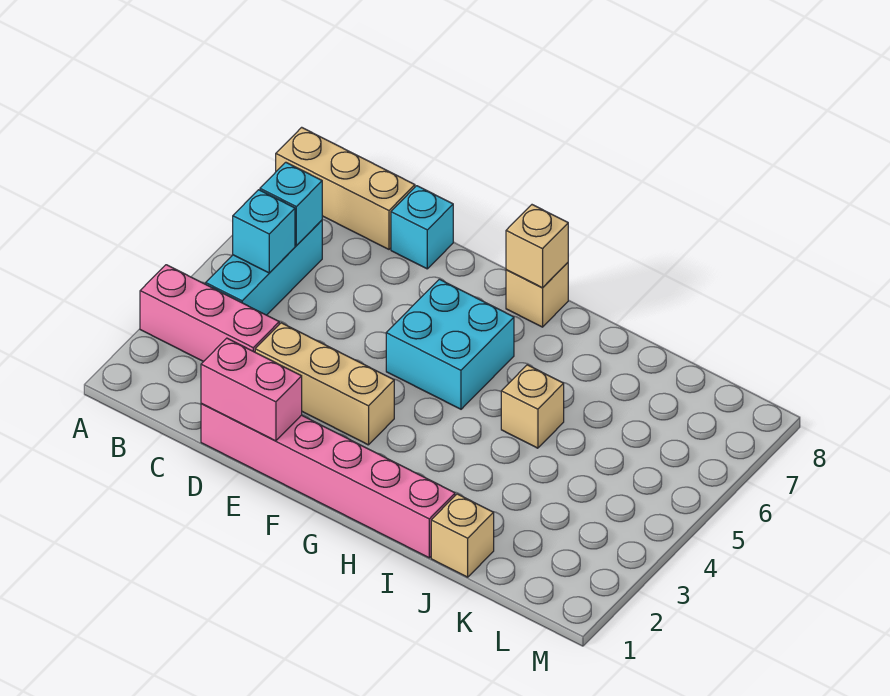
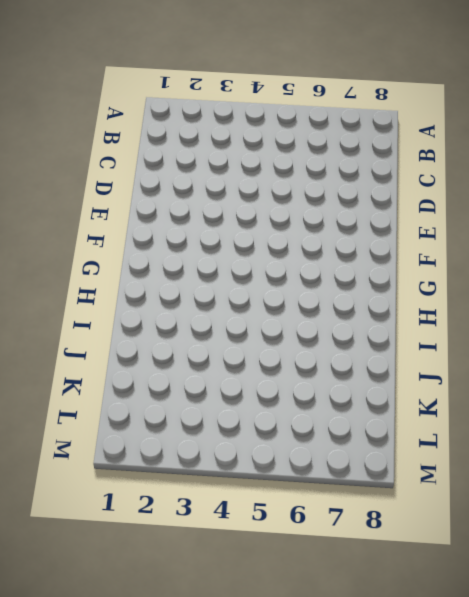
none -> pink 1x3 brick [140,265,279,362]
none -> tan 1x3 brick [276,127,415,249]
none -> cyan 1x3 brick [206,220,322,315]

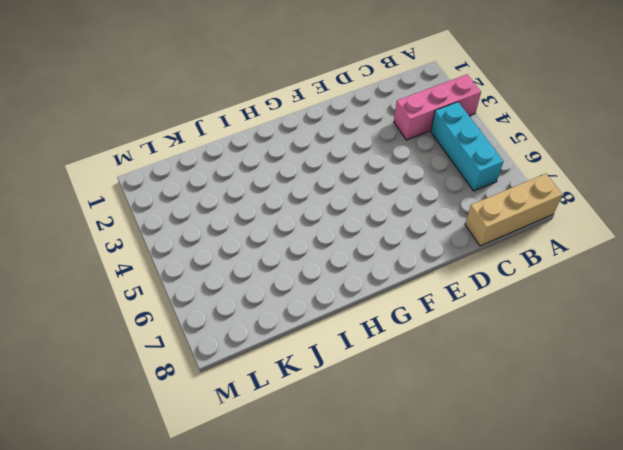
none -> pink 1x6 brick [201,403,455,558]
none -> tan 1x3 brick [255,323,394,445]
none -> cyan 1x1 brick [391,186,453,269]

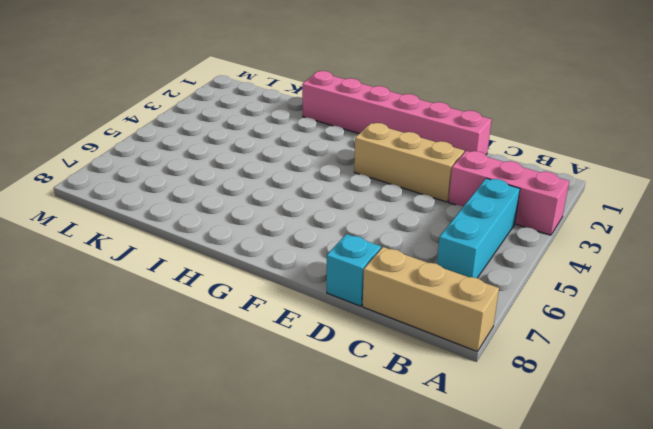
none -> cyan 2x2 brick [386,279,514,409]
none -> tan 1x1 brick [506,263,568,327]
none -> tan 1x1 brick [501,365,564,448]

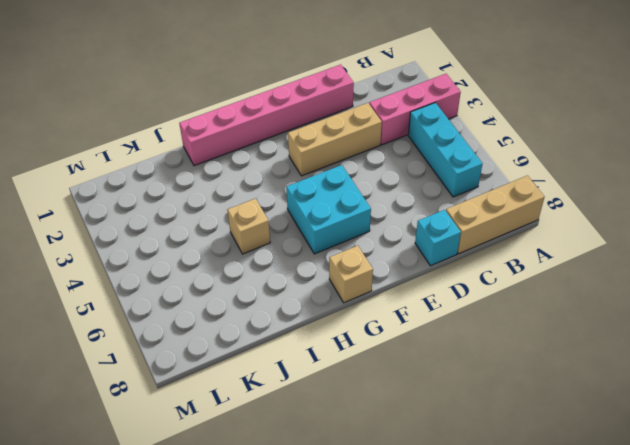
none -> tan 1x1 brick [431,494,494,577]
none -> cyan 1x1 brick [233,190,295,273]
none -> cyan 1x1 brick [260,162,322,246]

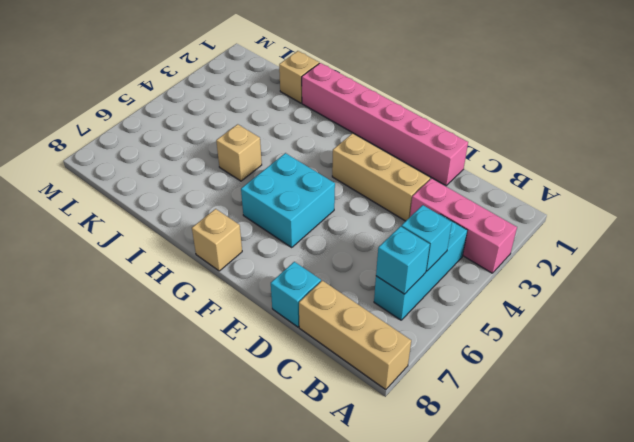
none -> pink 1x2 brick [201,338,302,441]
none -> tan 1x1 brick [506,205,568,288]

